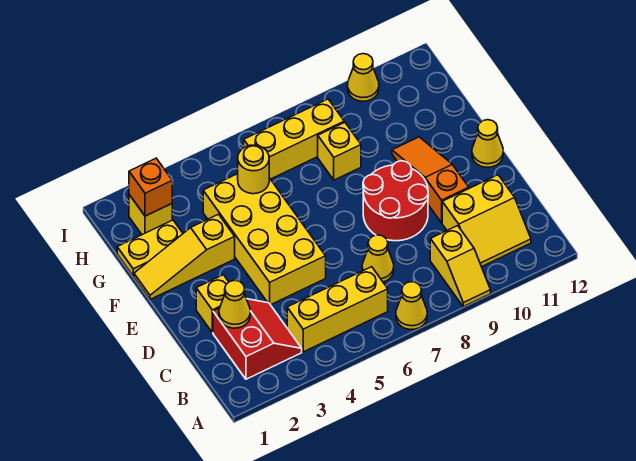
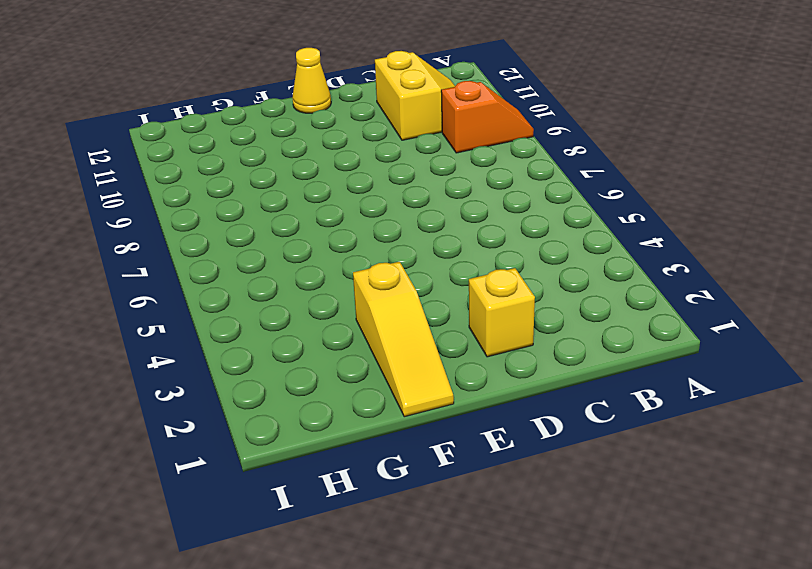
orange 1x2 slope [441,81,534,153] -> yellow 1x2 slope [430,226,491,307]
none -> yellow 1x1 cone [396,282,427,330]
none -> red 2x2 slope [213,299,302,379]
none -> yellow 1x3 brick [287,267,388,352]

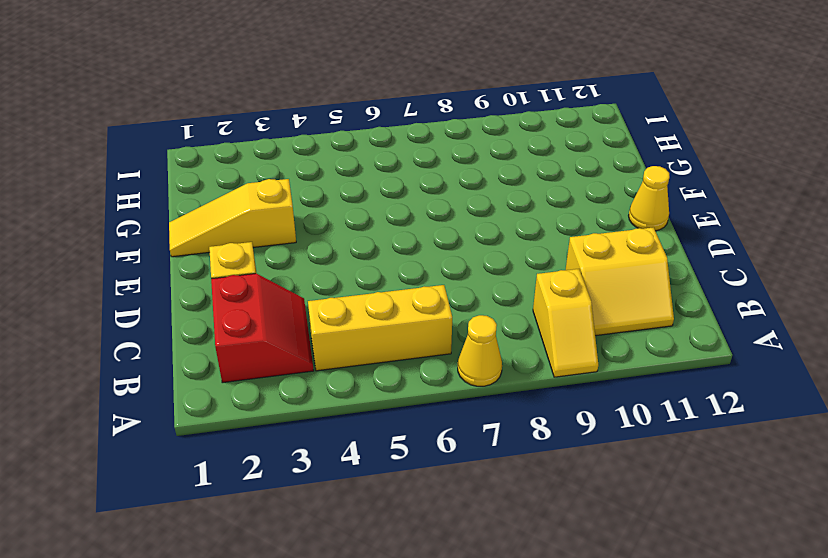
none -> yellow 1x1 cone [362,235,394,282]
none -> yellow 2x4 brick [203,174,326,305]
none -> red 2x2 round brick [363,161,428,241]

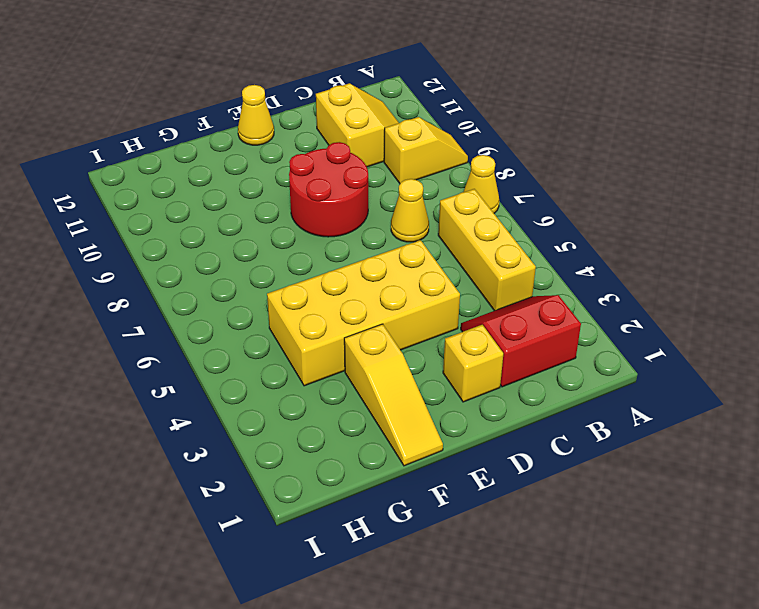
none -> orange 1x3 slope [392,137,469,223]
none -> yellow 1x2 plate [117,220,183,276]
none -> yellow 1x1 brick [318,122,361,180]

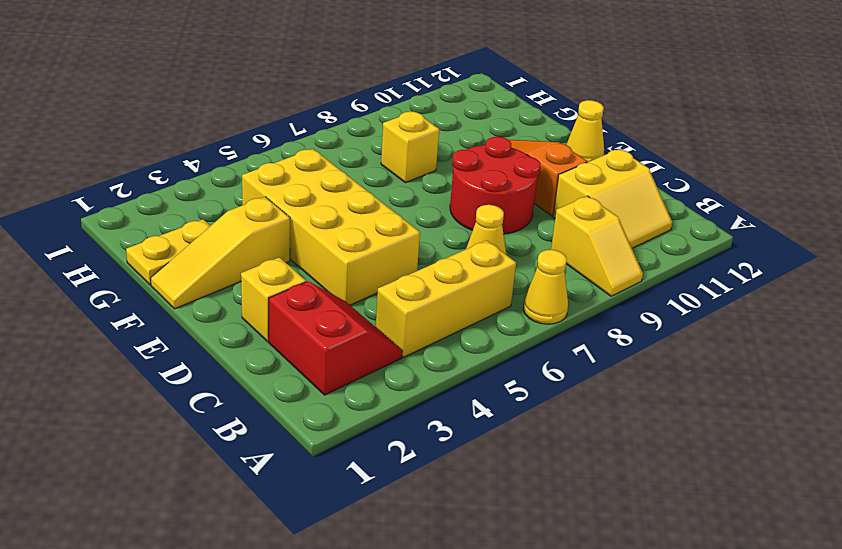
none -> yellow 1x1 brick [129,195,172,235]
none -> yellow 1x3 brick [244,99,344,179]
none -> yellow 1x1 cone [347,54,379,101]

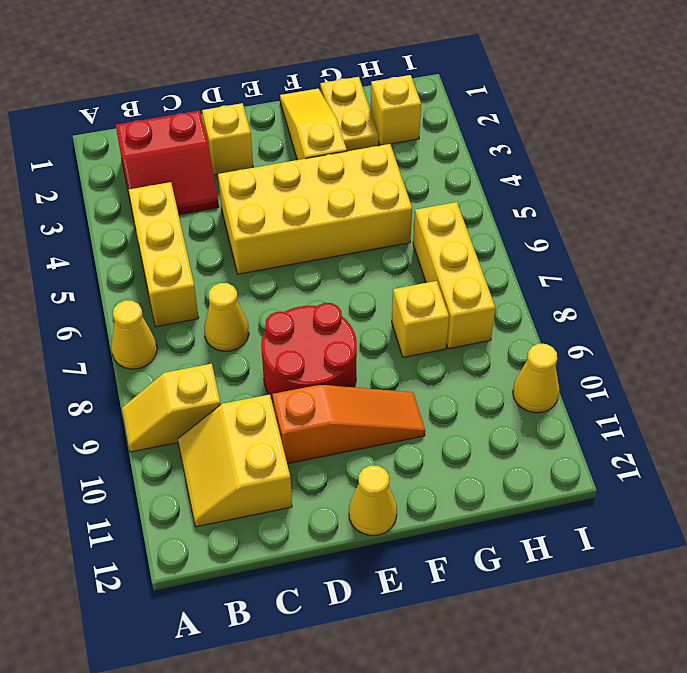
none -> yellow 1x1 cone [219,280,250,328]
none -> yellow 1x1 round brick [238,145,269,194]
none -> orange 1x1 brick [129,158,172,216]

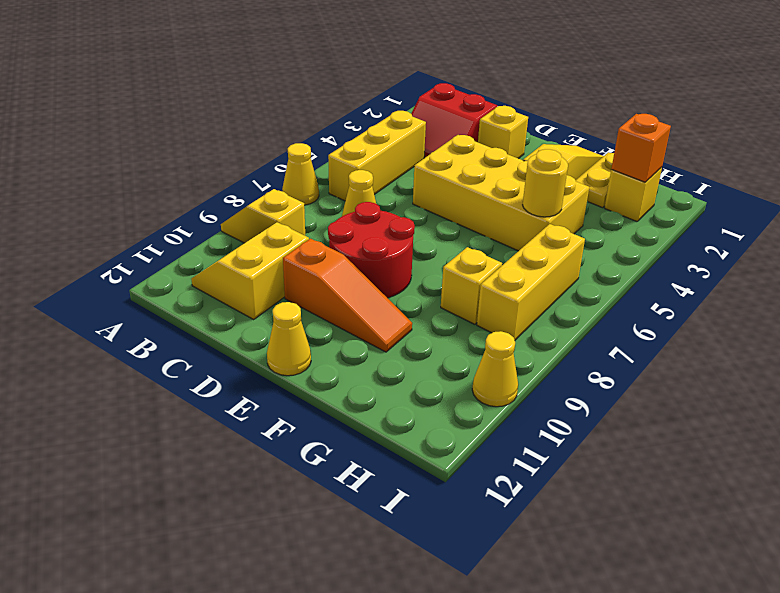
none -> yellow 1x1 cone [219,280,250,328]

